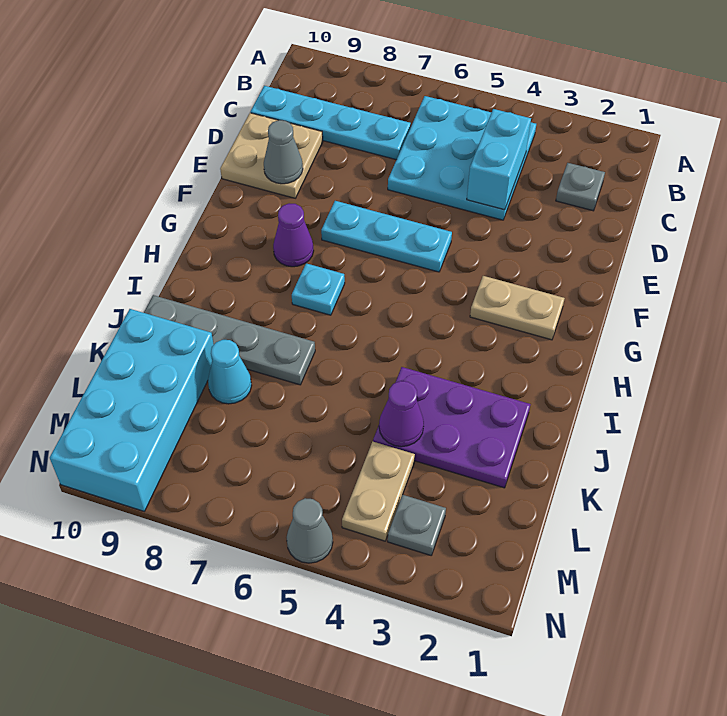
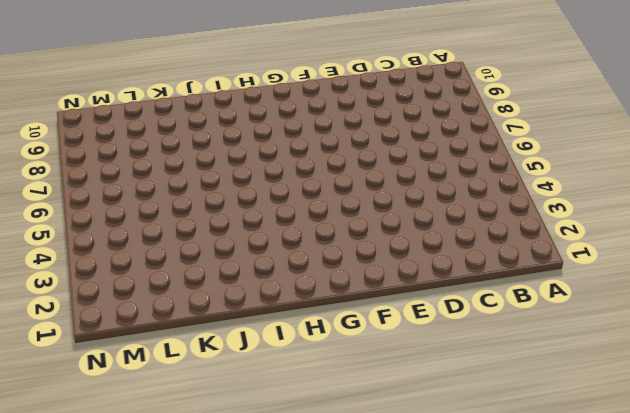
none -> cyan 3x3 plate [388,96,536,220]
none -> grey 1x1 plate [556,163,605,211]
none -> cyan 1x4 plate [251,86,411,160]

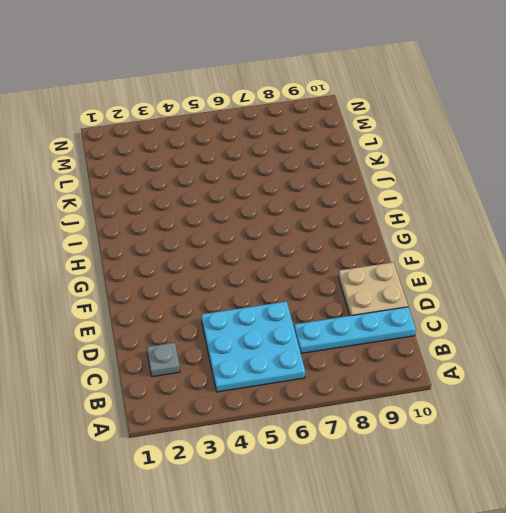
none -> cyan 1x3 plate [321,201,452,272]
none -> tan 1x2 plate [470,276,565,340]
none -> purple 1x1 cone [273,203,314,267]

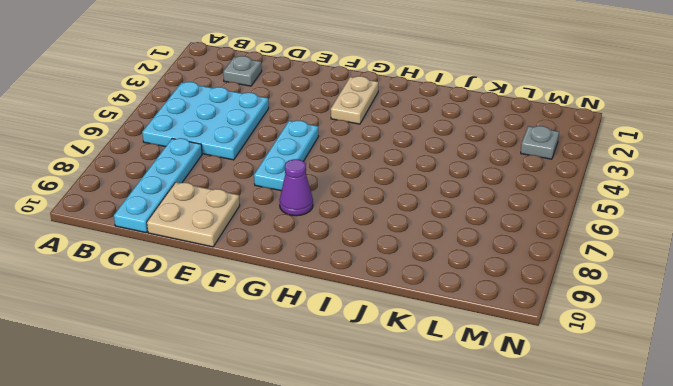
none -> cyan 1x1 plate [292,263,345,315]
none -> purple 2x3 plate [373,367,530,488]
none -> grey 1x4 plate [144,295,315,385]

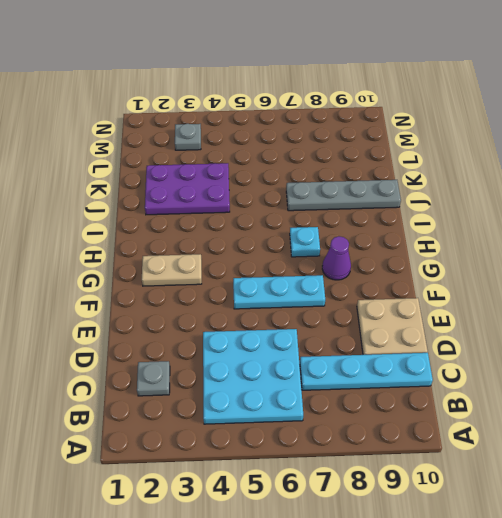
none -> cyan 1x1 cone [208,340,252,404]
none -> cyan 2x4 brick [50,309,214,511]
none -> tan 1x2 plate [342,442,415,541]

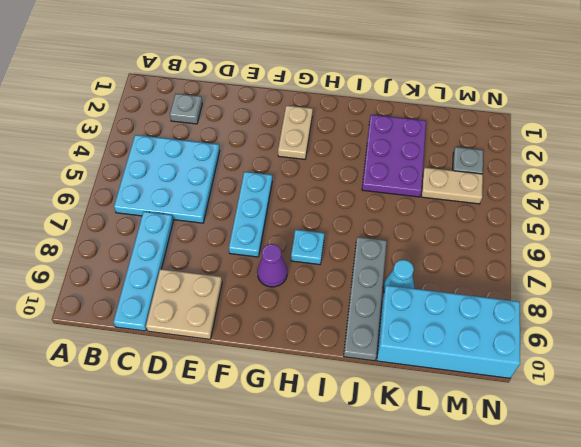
none -> grey 1x1 cone [286,498,333,563]
none -> cyan 1x2 brick [467,109,531,210]
none -> grey 1x1 cone [264,120,303,184]

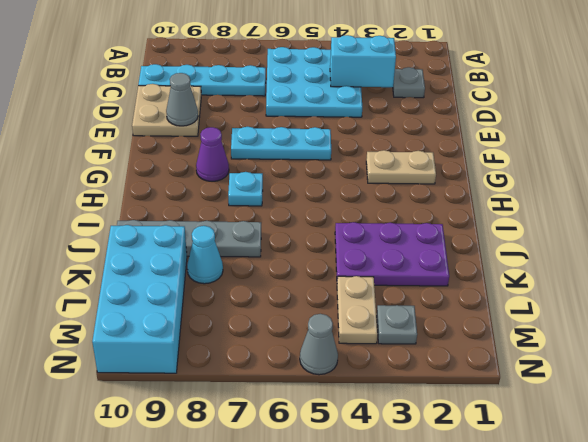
cyan 1x2 brick [330,35,396,87] -> cyan 1x2 brick turned to [467,109,531,210]
none -> purple 1x1 cone [379,381,424,447]

